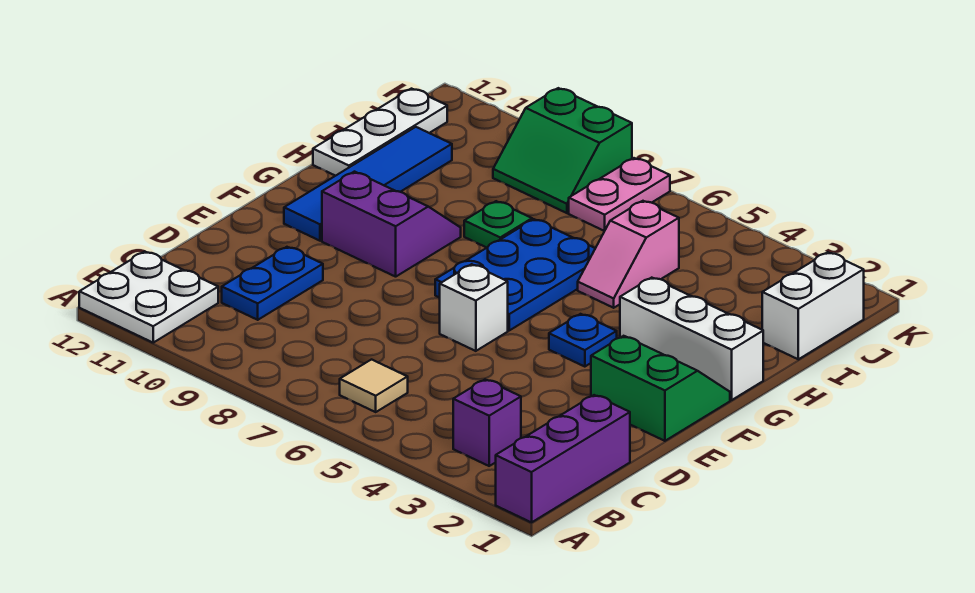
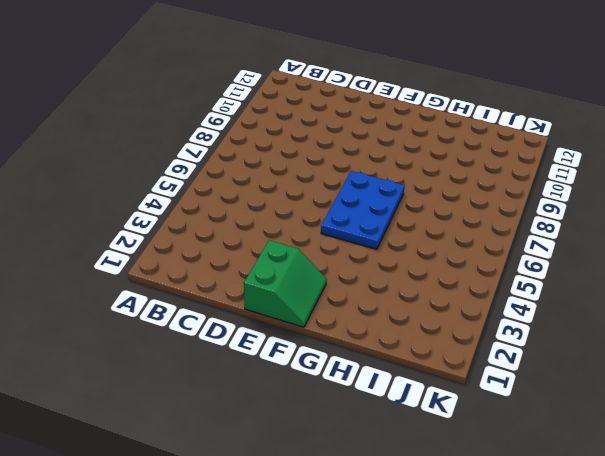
blue 2x3 plate [321,171,405,249] -> blue 2x3 plate turned to [435,219,595,330]
none -> purple 1x3 brick [496,395,630,522]
none -> white 2x2 plate [79,252,218,343]
none -> purple 1x1 brick [453,380,521,466]

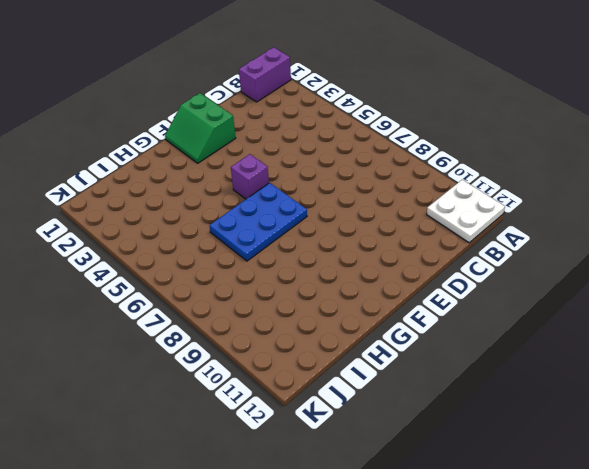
purple 1x2 brick [239,47,291,102] -> purple 1x3 brick [496,395,630,522]
purple 1x1 brick [231,154,269,199] -> purple 1x1 brick moved to [453,380,521,466]
none -> tan 1x1 tile [340,360,408,412]
none -> blue 1x2 plate [222,247,323,320]
none -> white 1x1 brick [440,264,508,351]

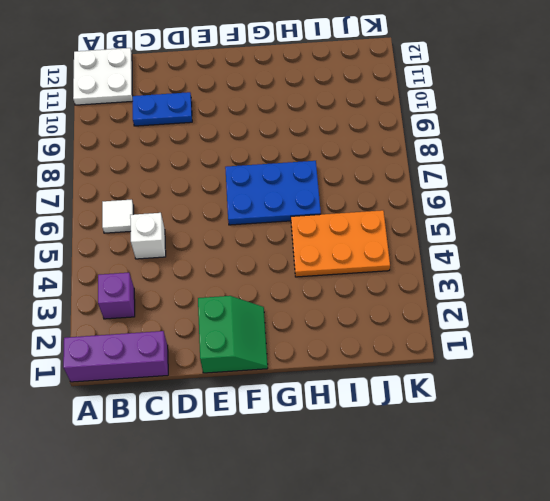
white 1x1 tile [102,200,134,233] -> tan 1x1 tile [340,360,408,412]
white 1x1 brick [130,213,166,259] -> white 1x1 brick moved to [440,264,508,351]
orange 2x3 plate [291,210,390,277] -> pink 1x2 slope [578,201,679,308]
none -> blue 1x1 plate [549,314,617,367]
none -> purple 2x2 slope [322,172,461,277]
none -> blue 1x4 tile [284,127,452,241]

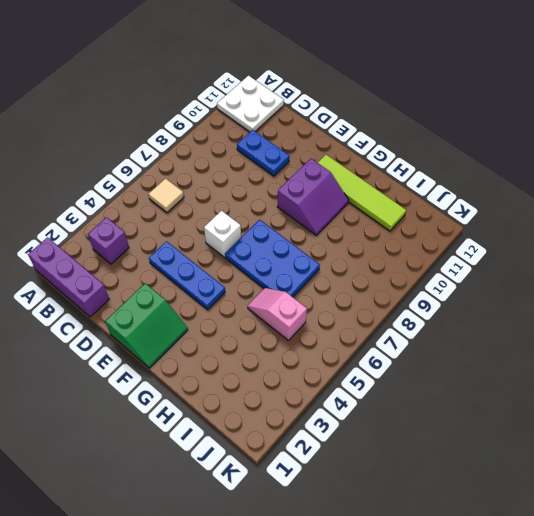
blue 1x3 plate [149,241,225,309] -> blue 1x1 plate [549,314,617,367]
lime 1x4 tile [318,155,406,231] -> blue 1x4 tile [284,127,452,241]
none -> white 1x3 brick [620,278,763,400]
none -> green 1x1 plate [464,201,532,248]
none -> white 1x3 plate [313,89,447,176]

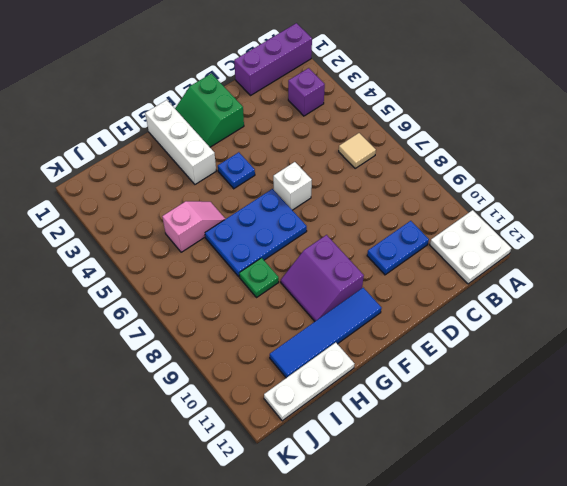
none -> white 1x2 brick [762,252,864,359]
none -> pink 1x2 plate [569,158,670,231]
none -> green 2x2 slope [493,88,632,213]

